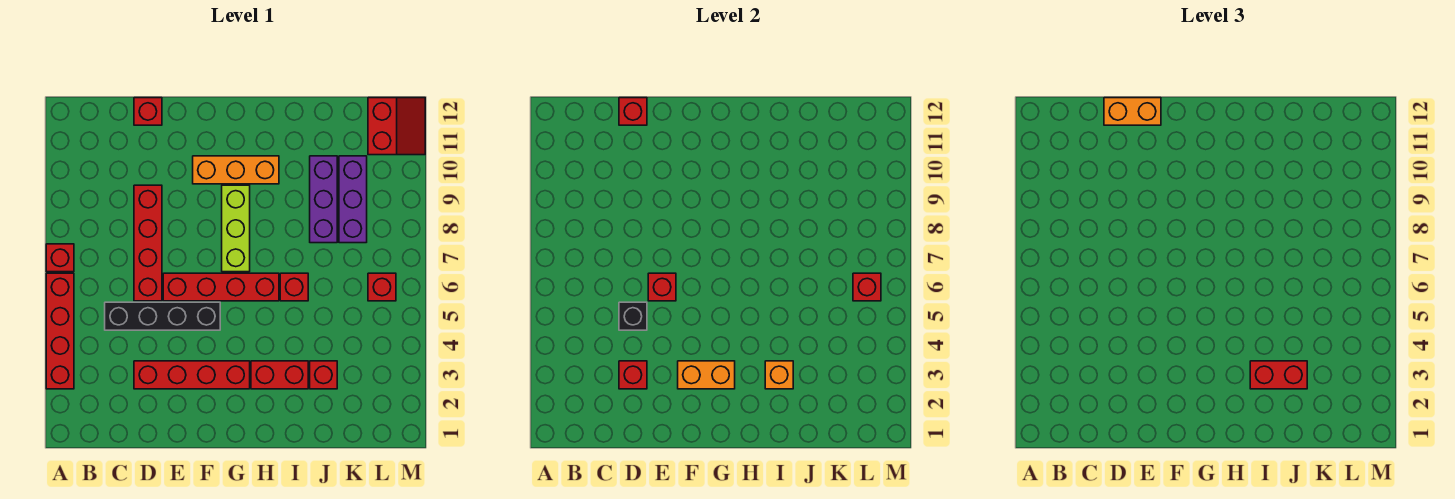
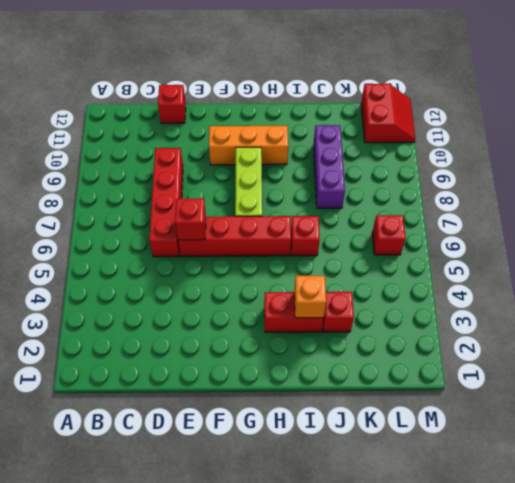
none -> red 1x4 brick [46,273,74,389]
none -> red 1x1 brick [46,244,74,272]
none -> black 1x4 brick [105,302,220,330]

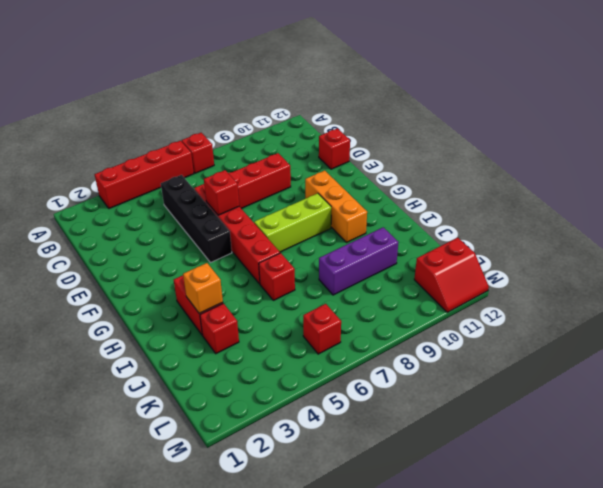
none -> red 1x4 brick [134,361,250,389]
none -> purple 1x3 brick [339,156,367,243]
none -> red 1x1 brick [619,361,647,389]

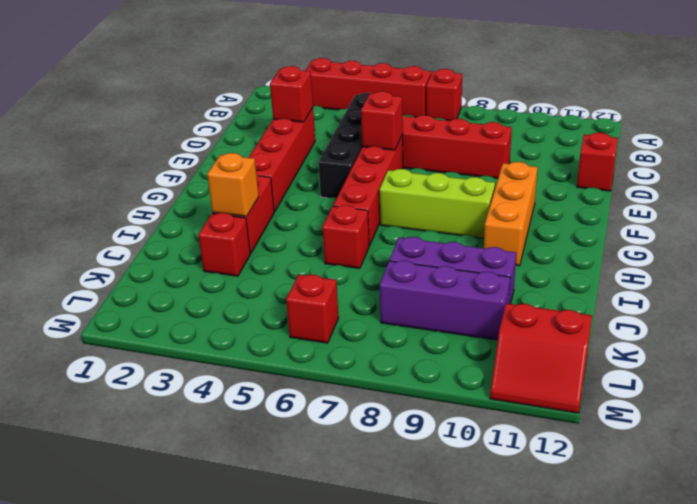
none -> black 1x1 brick [619,302,647,330]
none -> red 1x1 brick [619,98,647,125]
none -> orange 1x2 brick [678,361,735,389]

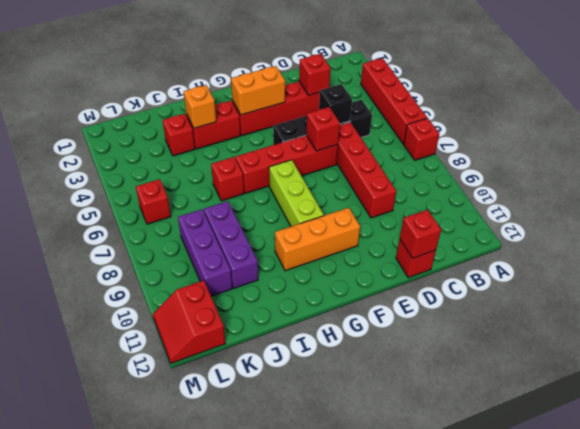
none -> red 1x1 brick [853,273,881,301]
none -> orange 1x2 brick [1104,98,1161,125]
none -> red 1x2 brick [1250,361,1307,389]

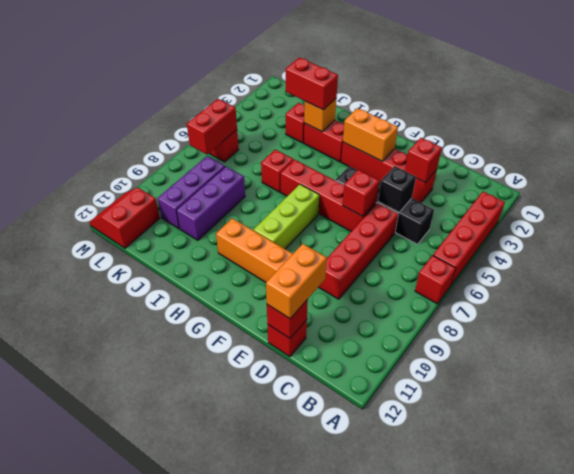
orange 1x2 brick [266,244,327,319] -> orange 1x2 brick turned to [1104,98,1161,125]
red 1x2 brick [187,99,237,154] -> red 1x1 brick [853,273,881,301]

